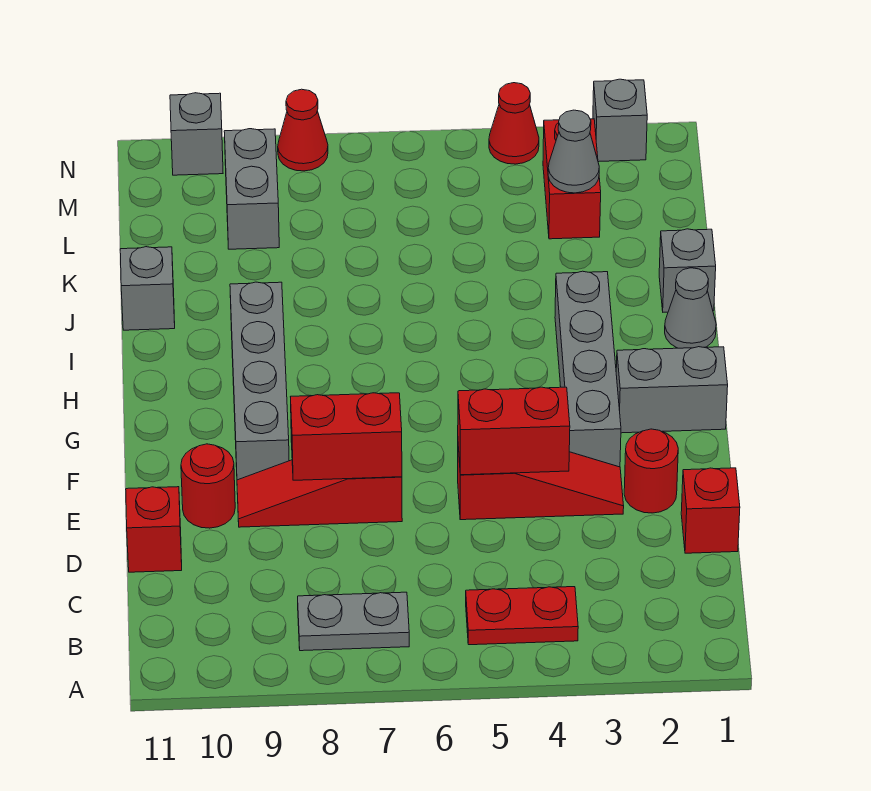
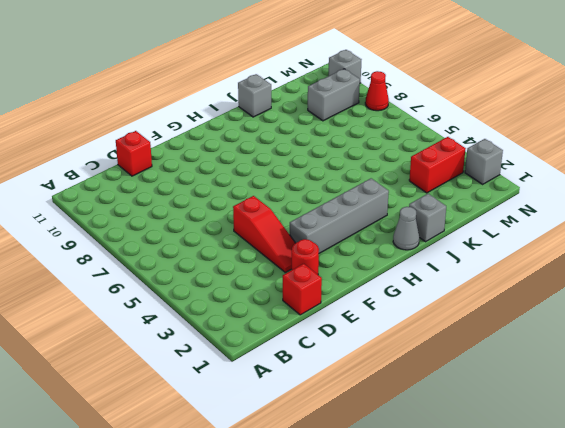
none -> red 1x2 plate [466,587,578,645]
none -> grey 1x2 plate [298,592,409,651]
none -> red 1x3 slope [237,460,402,527]

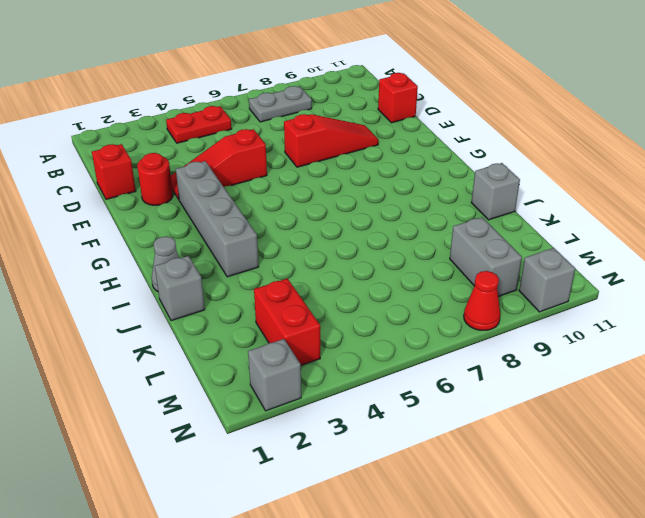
none -> red 1x1 round brick [181,444,235,528]
none -> grey 1x4 brick [230,282,289,480]
none -> grey 1x2 brick [616,347,728,433]

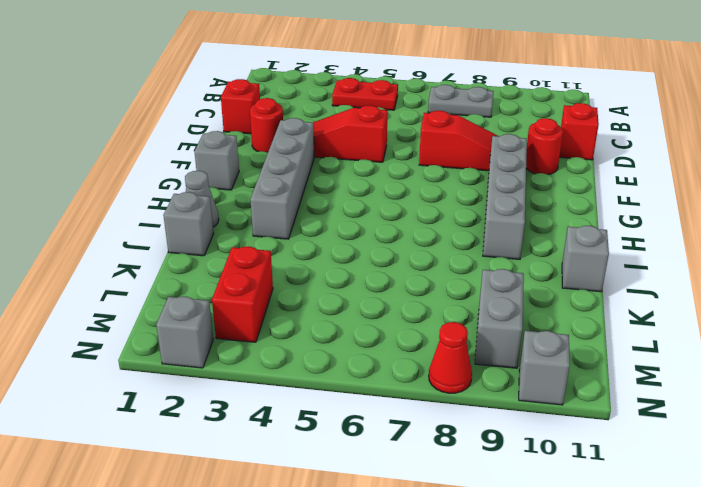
grey 1x1 brick [194,131,239,190] -> grey 1x2 brick [616,347,728,433]
none -> red 1x1 cone [489,83,539,164]
none -> red 1x2 brick [458,387,570,475]
none -> red 1x2 brick [291,393,402,480]

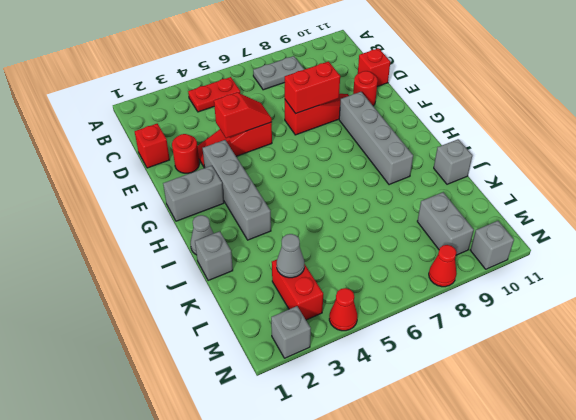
red 1x2 slope [214,93,272,138] -> red 1x2 brick [458,387,570,475]

